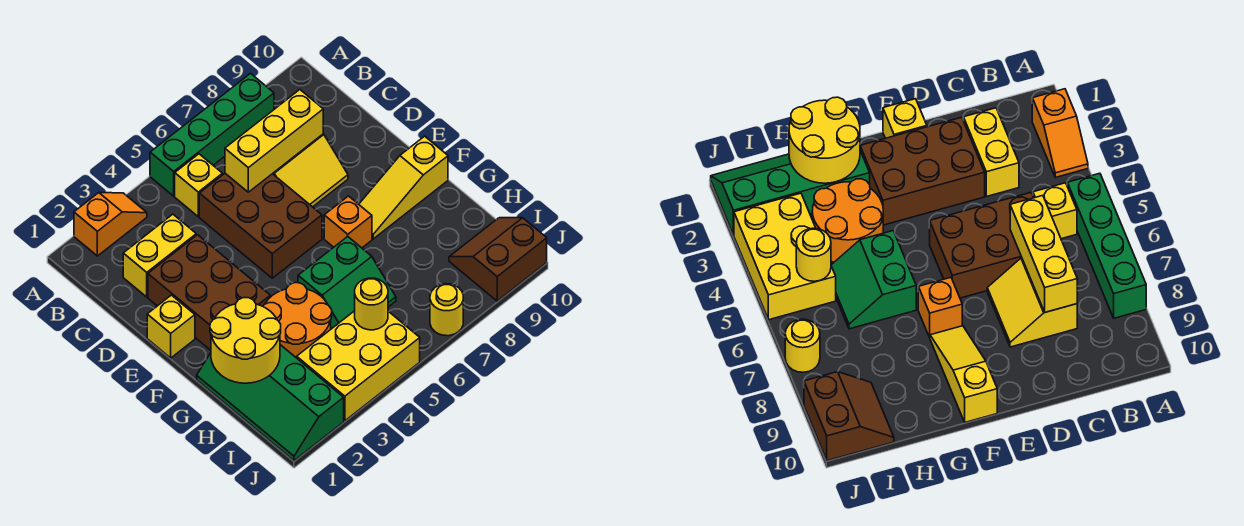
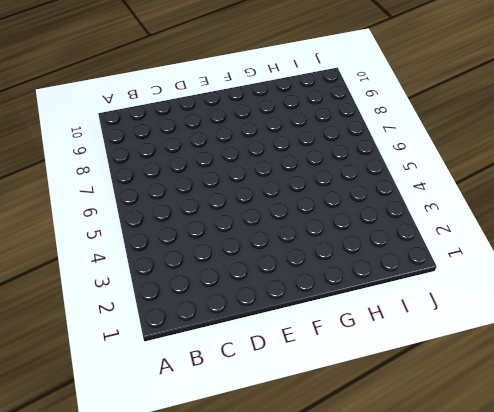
none -> orange 1x2 slope [74,192,147,256]
none -> green 1x4 brick [150,74,274,196]
none -> yellow 1x1 brick [175,154,222,217]

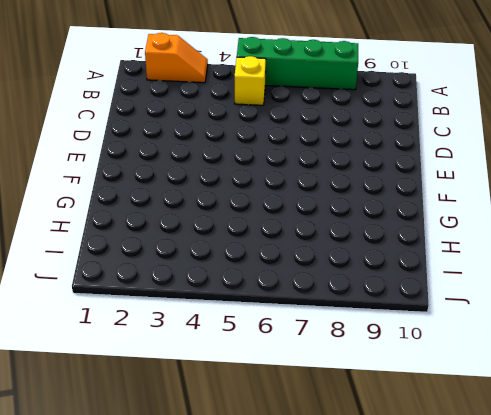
none -> yellow 1x2 brick [123,214,196,297]
none -> brown 2x3 brick [199,173,322,278]
none -> yellow 2x2 slope [273,134,348,207]

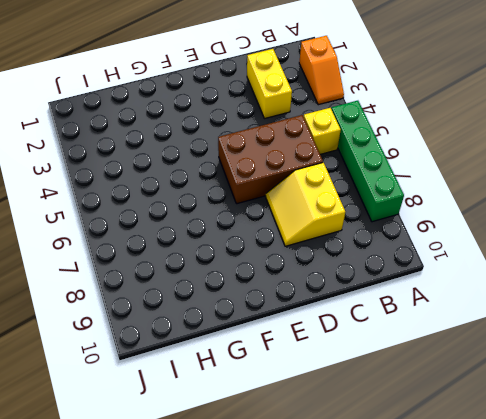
none -> brown 2x3 brick [148,235,270,350]
none -> yellow 1x1 brick [147,295,195,358]
none -> orange 1x1 brick [324,196,372,248]

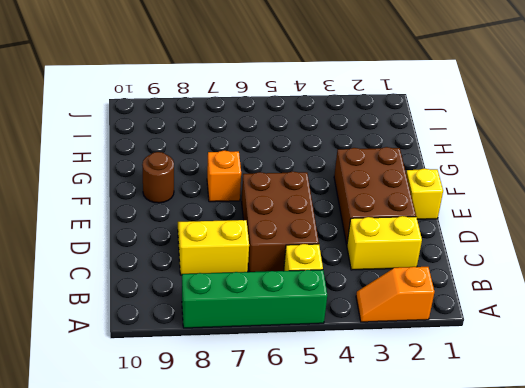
brown 1x1 round brick [142,152,174,203] -> yellow 1x3 slope [359,136,448,239]
none -> green 2x4 slope [197,345,344,461]
none -> orange 2x2 round brick [263,283,332,358]
none -> green 2x2 slope [298,237,396,328]

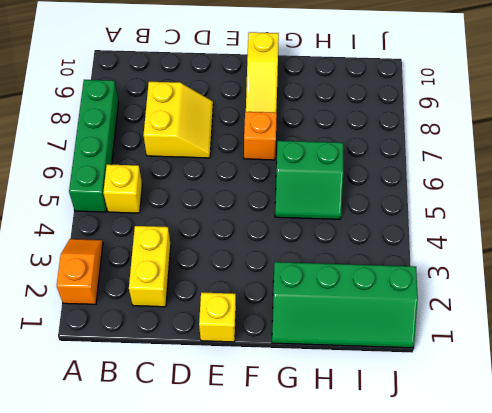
green 2x2 slope [275,141,343,219] -> green 2x2 slope turned to [298,237,396,328]
none -> brown 2x3 brick [199,173,322,278]
none -> brown 2x3 brick [148,235,270,350]
none -> orange 2x2 round brick [263,283,332,358]

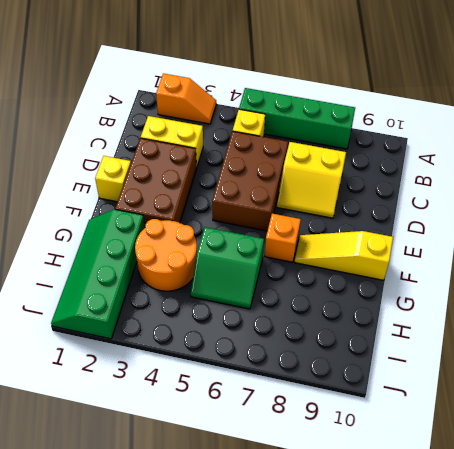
none -> yellow 2x3 brick [297,311,420,421]
none -> brown 2x2 slope [449,218,547,301]
none -> yellow 1x1 round brick [430,284,463,336]

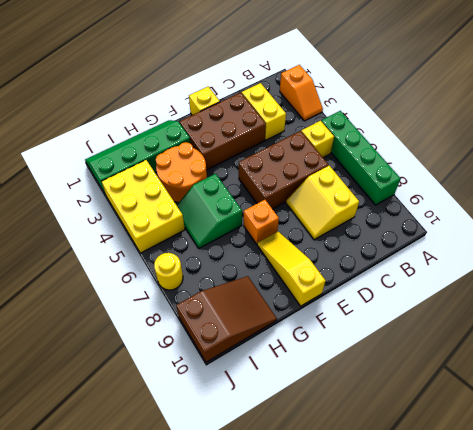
brown 2x3 slope [176,276,277,362] -> brown 2x2 slope [449,218,547,301]
none -> yellow 1x3 brick [225,90,323,192]
none -> yellow 2x2 round brick [210,298,281,383]
none -> yellow 1x1 round brick [355,278,388,330]

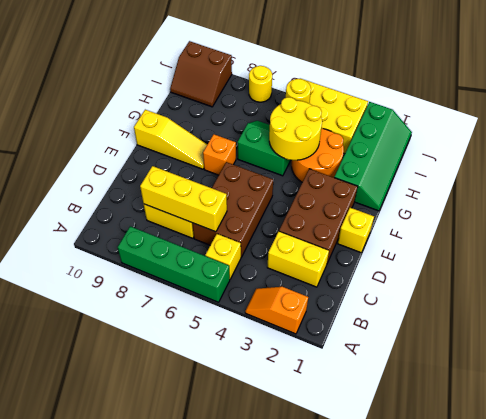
yellow 2x2 round brick [269,97,322,160] -> yellow 2x2 round brick moved to [210,298,281,383]

